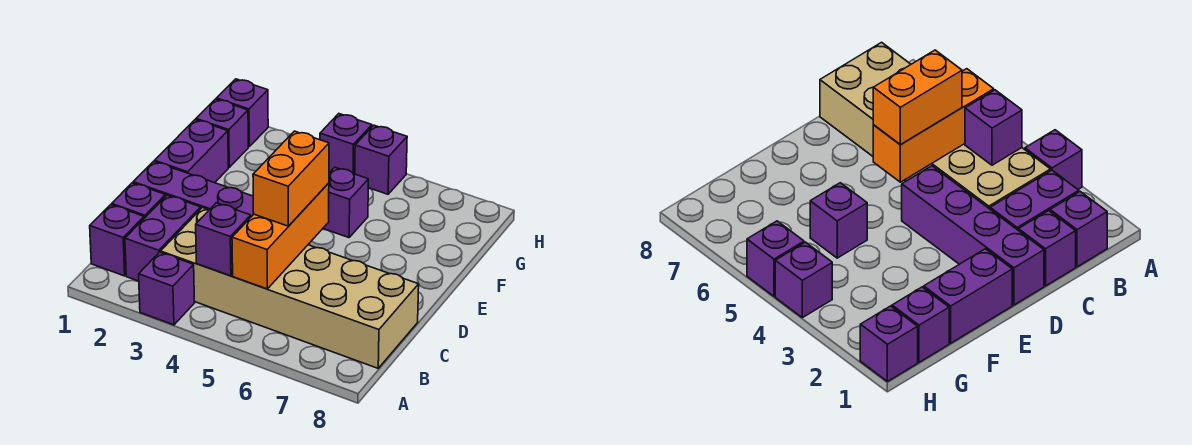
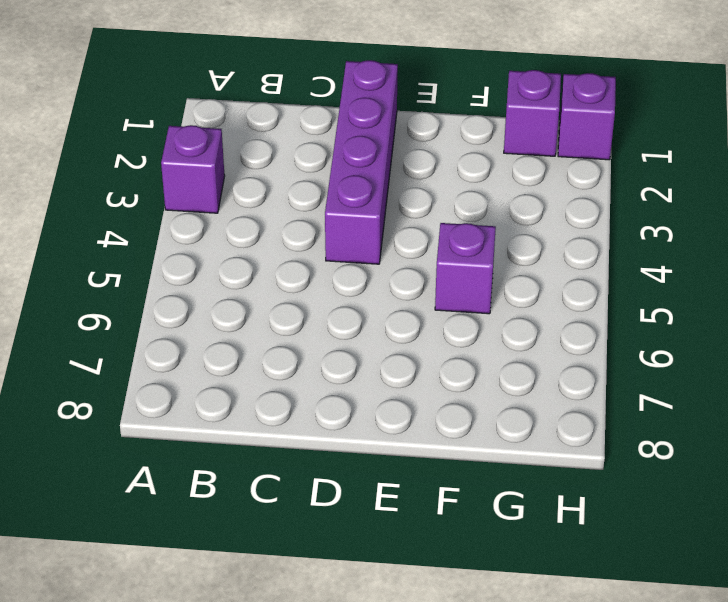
none -> purple 1x1 brick [90,205,144,276]
none -> purple 1x2 brick [125,195,201,281]
none -> tan 2x6 brick [161,208,419,368]

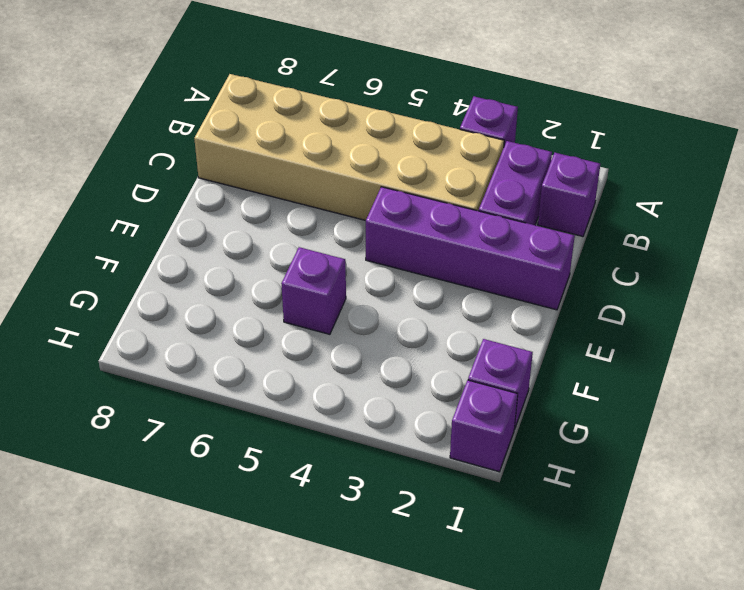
none -> purple 1x1 brick [112,183,165,218]
none -> purple 1x2 brick [154,120,228,183]
none -> purple 1x1 brick [320,114,372,174]

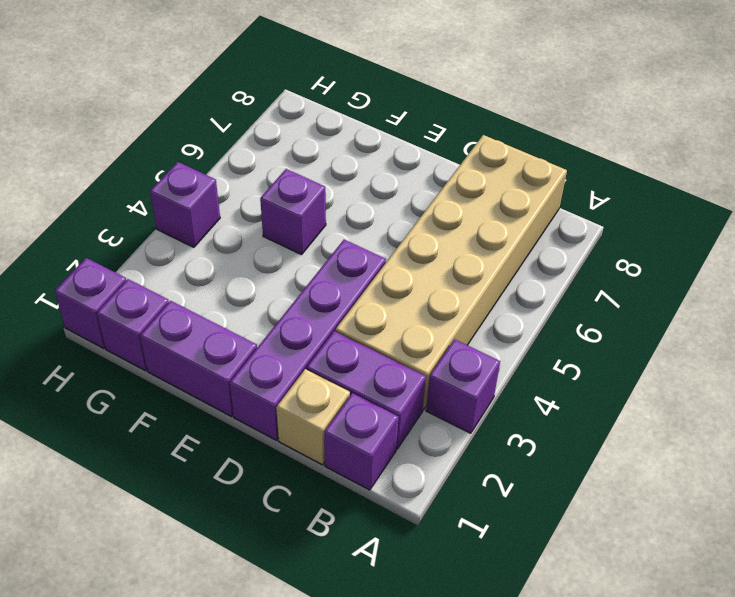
tan 1x1 brick [276,369,350,465] -> purple 1x1 brick [112,183,165,218]
none -> purple 1x1 brick [355,125,407,194]
none -> purple 1x1 brick [196,203,251,276]
none -> orange 1x3 brick [232,183,329,289]

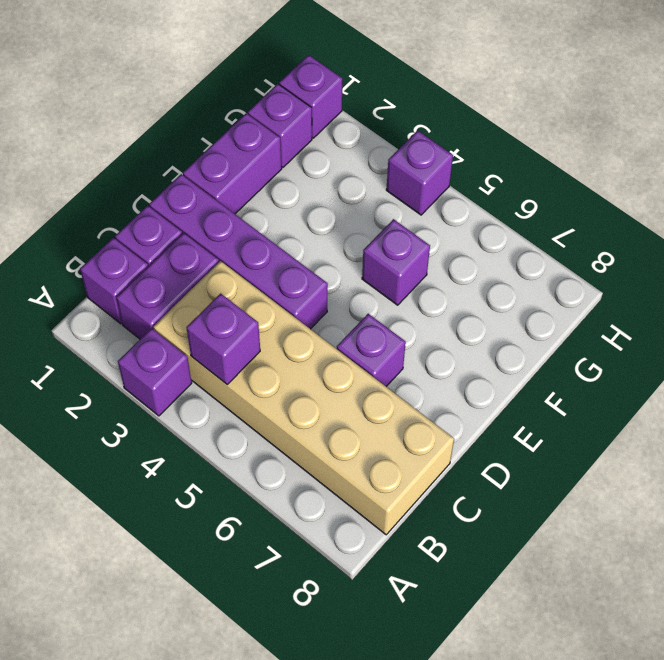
purple 1x1 brick [337,314,406,387] -> purple 1x1 brick moved to [355,125,407,194]
none -> orange 1x3 brick [232,183,329,289]
none -> orange 1x2 brick [253,131,329,226]

